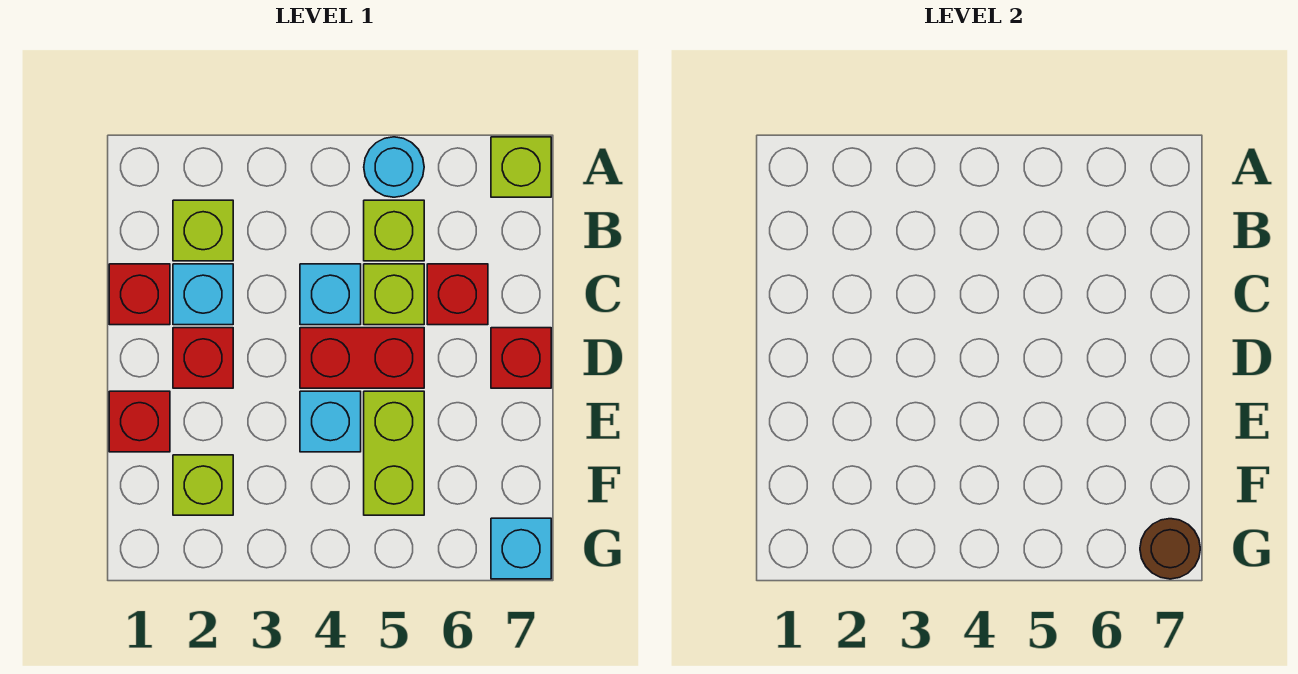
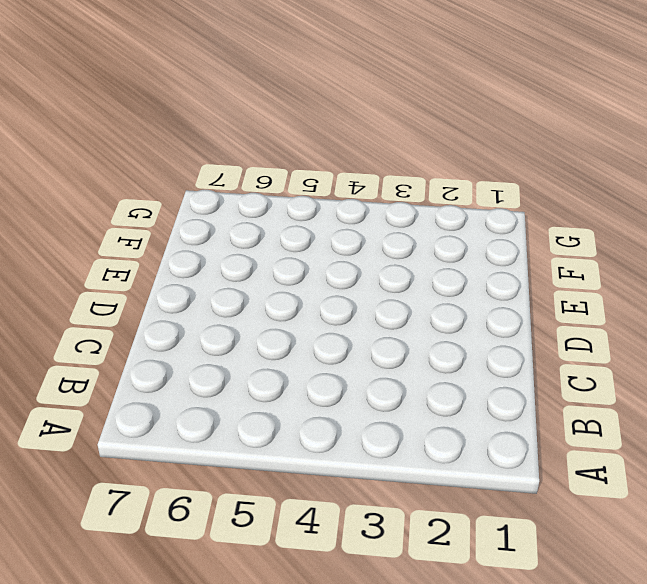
none -> cyan 1x1 round brick [364,137,424,197]
none -> lime 1x1 brick [491,137,551,197]
none -> lime 1x1 brick [173,200,233,261]

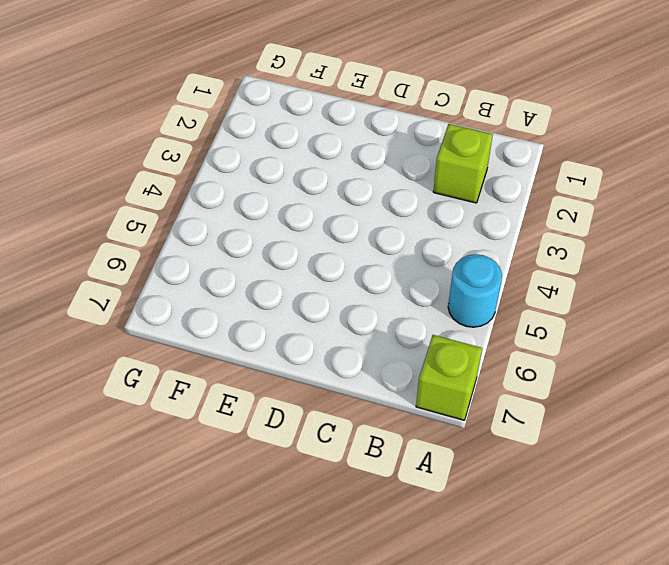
none -> lime 1x1 brick [364,200,424,261]
none -> red 1x1 brick [109,264,170,325]
none -> cyan 1x1 brick [173,264,233,325]

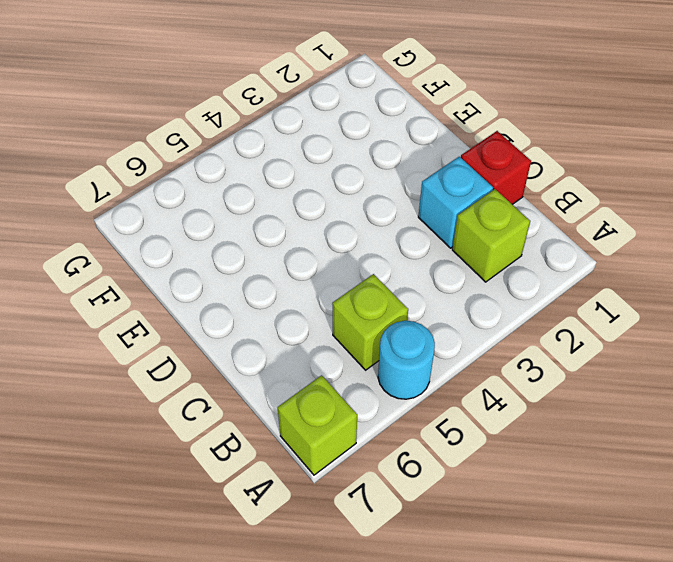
none -> cyan 1x1 brick [300,264,361,325]
none -> lime 1x1 brick [364,264,424,325]
none -> red 1x1 brick [427,264,488,325]

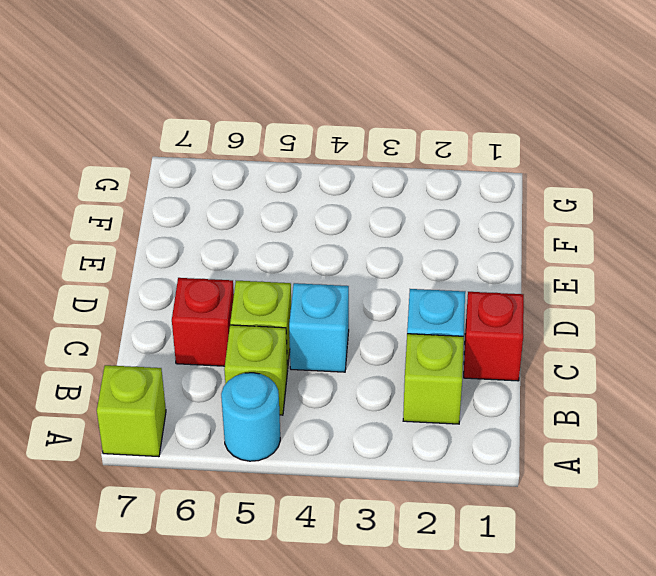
none -> red 1x1 brick [173,328,233,388]
none -> red 1x2 brick [300,328,424,388]
none -> red 1x1 brick [491,328,551,388]

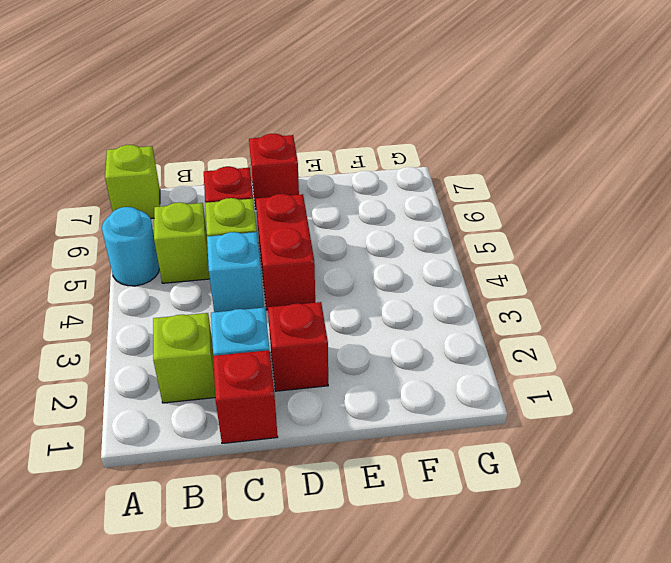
none -> red 1x1 brick [109,391,170,452]
none -> cyan 1x1 brick [300,391,361,452]
none -> lime 1x2 brick [364,391,424,515]

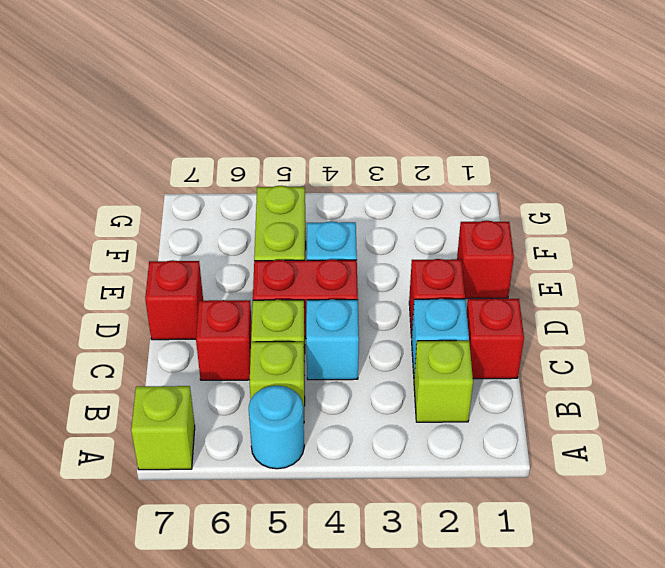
none -> lime 1x1 brick [173,455,233,515]
none -> cyan 1x1 brick [491,518,551,579]
none -> brown 1x1 round brick [1140,519,1200,579]

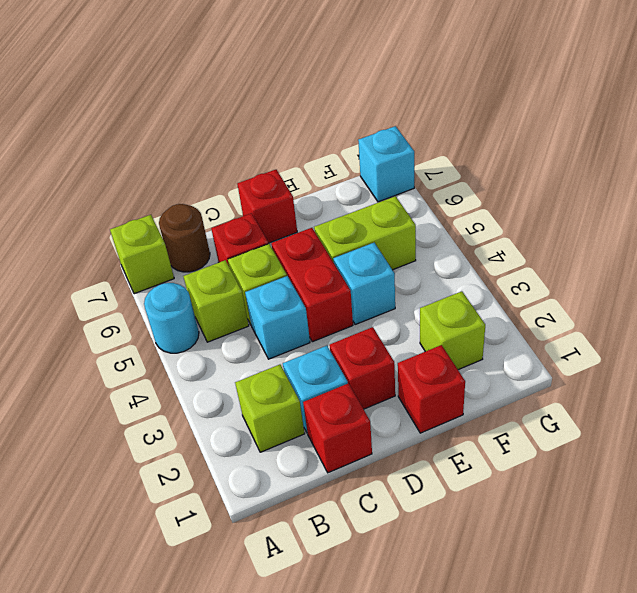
brown 1x1 round brick [159,204,210,272] -> brown 1x1 round brick moved to [1140,519,1200,579]

